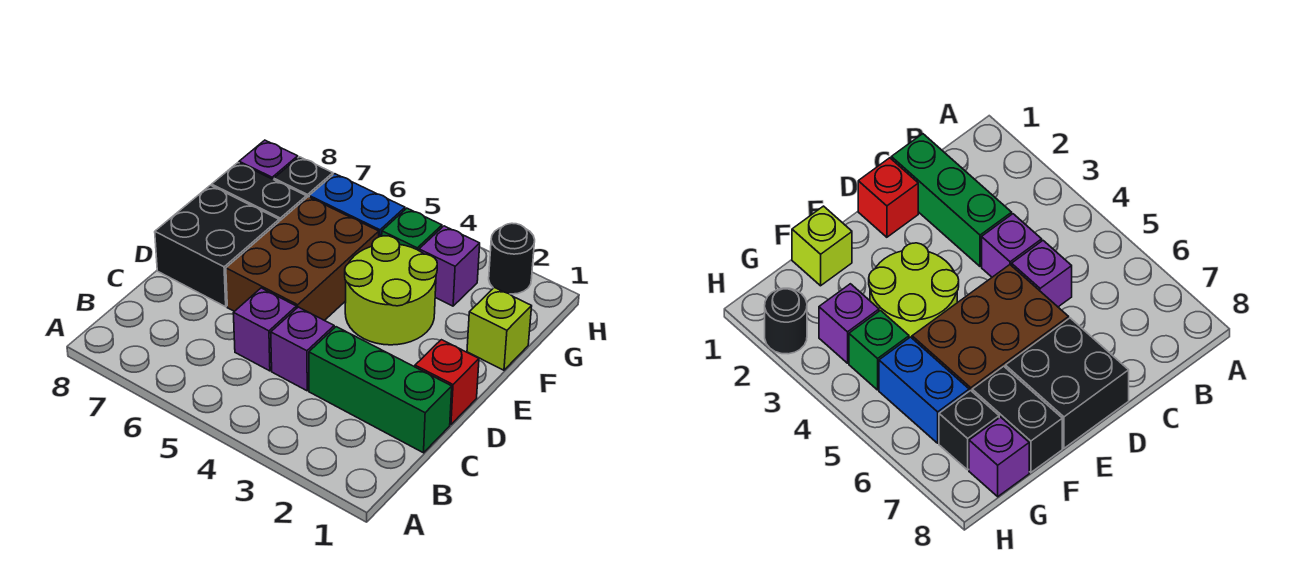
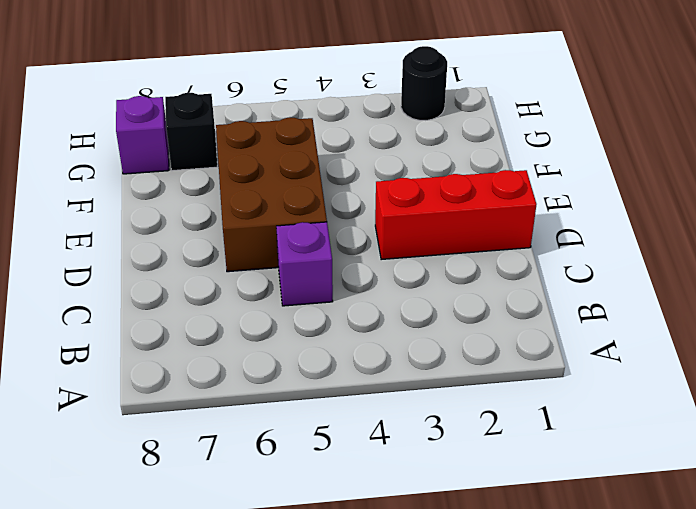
red 1x3 brick [375,170,537,260] -> red 1x1 brick [415,340,479,425]
none -> green 1x3 brick [309,327,452,453]
none -> purple 1x1 brick [271,307,334,391]
none -> black 2x2 brick [155,185,279,307]

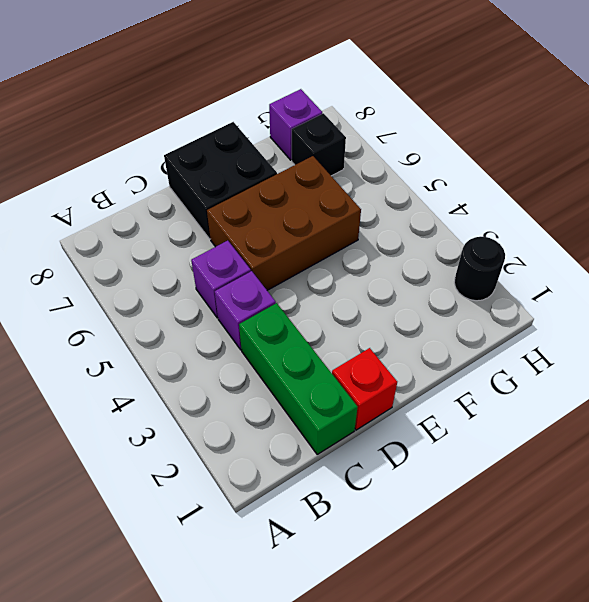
none -> lime 2x2 round brick [345,236,437,345]
none -> lime 1x1 brick [467,287,532,370]
none -> black 1x2 brick [212,163,306,221]

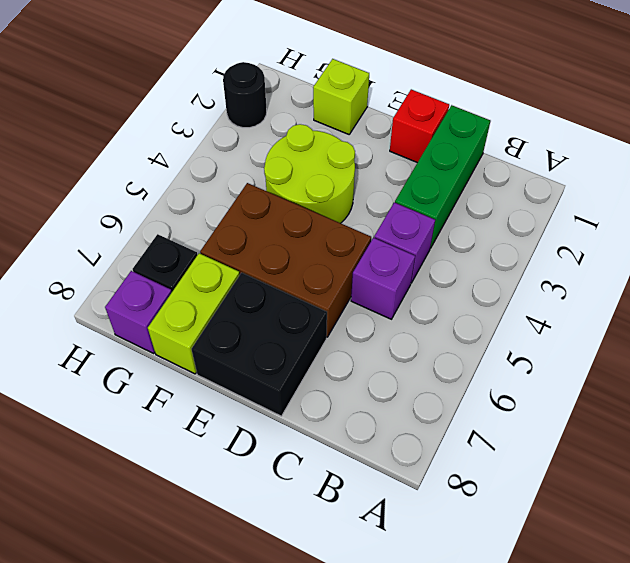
lime 1x2 brick [148,253,240,374] -> black 1x2 brick [212,163,306,221]
none -> purple 1x1 brick [419,226,480,306]
none -> green 1x1 brick [382,208,442,251]
none -> blue 1x2 brick [309,174,405,237]

